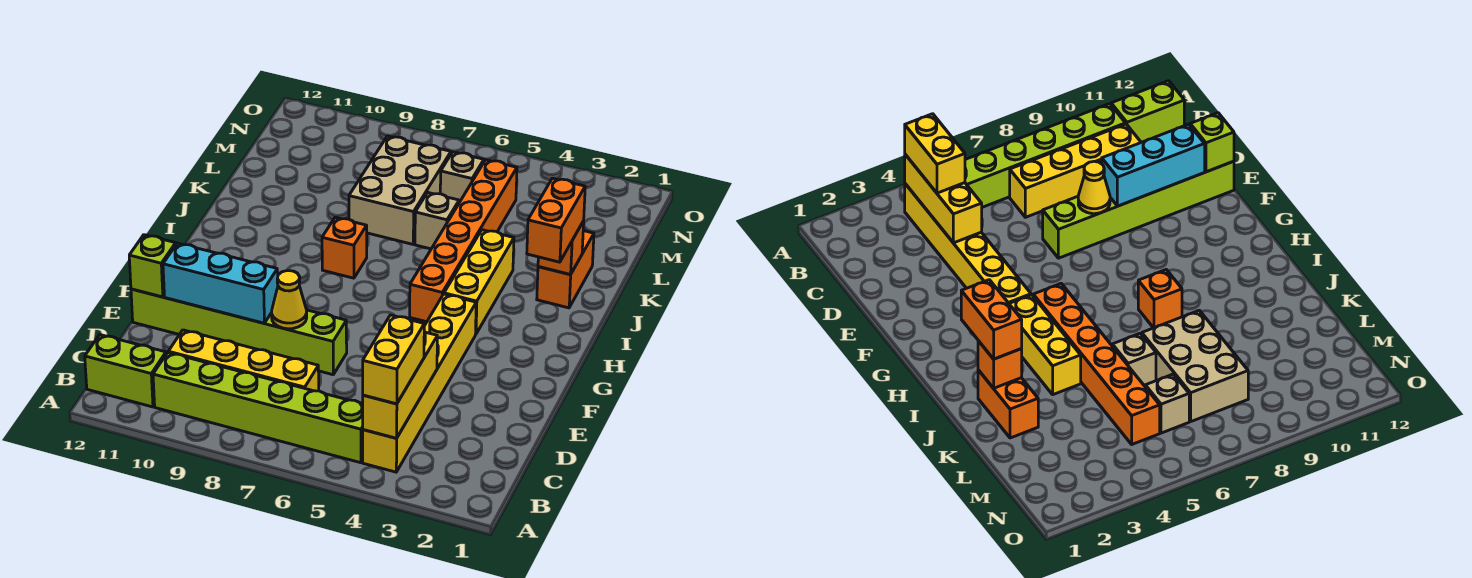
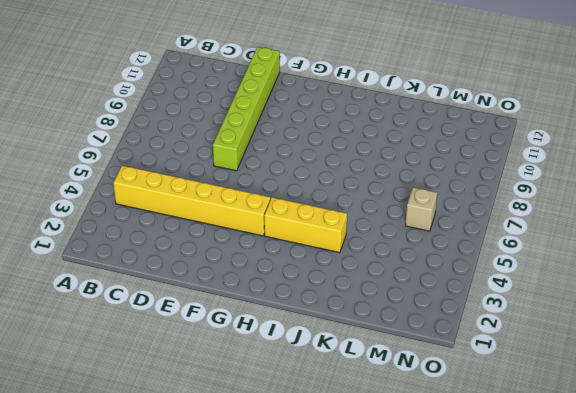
none -> lime 1x6 brick [153,353,363,463]
none -> lime 1x2 brick [85,335,166,407]
none -> yellow 1x4 brick [168,330,319,391]

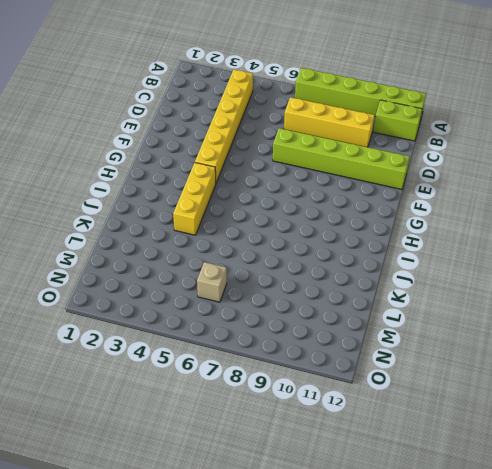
lime 1x6 brick [295,68,426,121] -> lime 1x6 brick moved to [153,353,363,463]
none -> orange 1x6 brick [410,160,517,322]
none -> orange 1x1 brick [322,217,367,278]
none -> orange 1x2 brick [537,231,594,308]

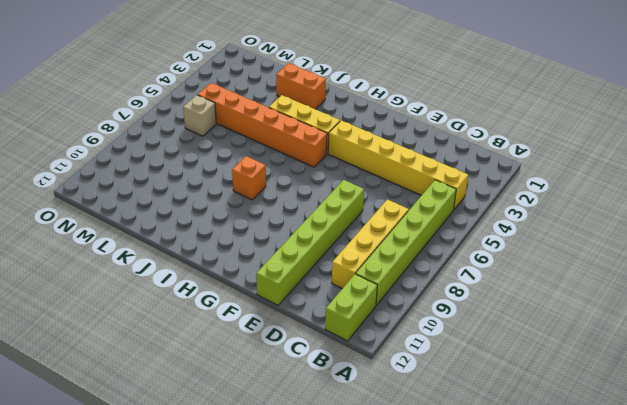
none -> tan 1x1 brick [415,193,459,249]
none -> tan 2x3 brick [349,136,451,244]
none -> yellow 1x3 brick [363,332,437,438]

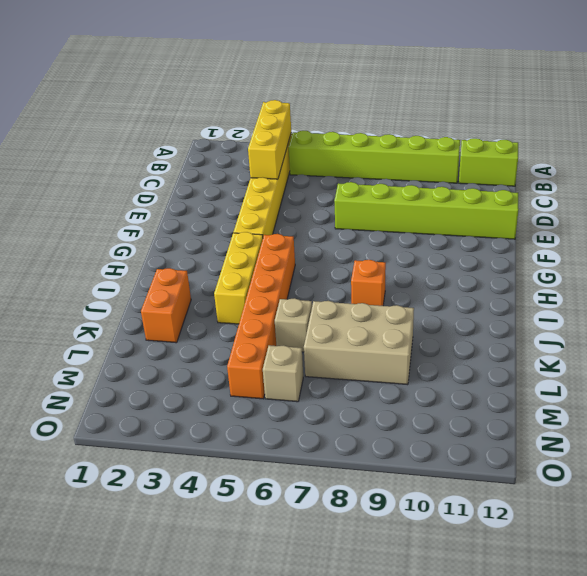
tan 2x3 brick [304,301,414,385] -> tan 2x3 brick turned to [349,136,451,244]
none -> yellow 1x4 brick [168,330,319,391]
none -> yellow 1x1 cone [272,271,307,329]
none -> cyan 1x3 brick [163,243,278,323]

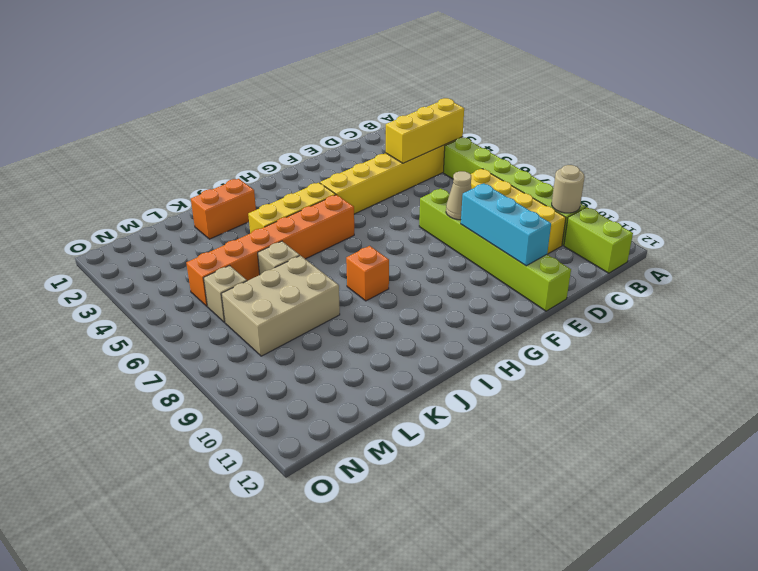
tan 1x1 round brick [552,165,585,213] -> none
tan 1x1 cone [446,171,472,220] -> yellow 1x1 cone [272,271,307,329]
none -> lime 1x1 brick [129,235,176,297]
none -> orange 1x1 brick [538,221,584,275]
none -> yellow 1x2 brick [363,315,424,404]

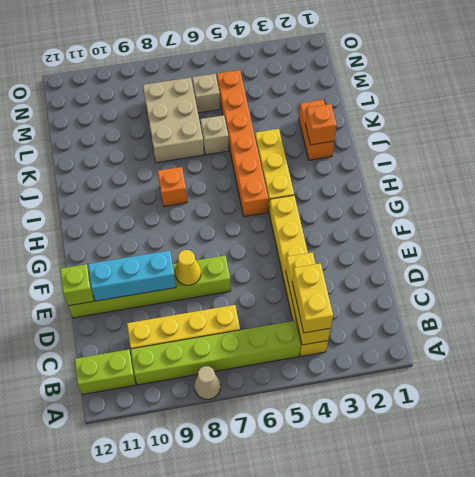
tan 1x1 cone [194,366,221,399] -> none
none -> orange 1x2 brick [527,178,585,262]

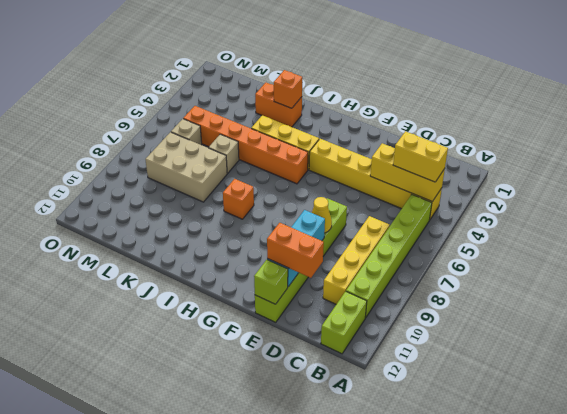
orange 1x2 brick [267,223,324,278] -> orange 1x2 brick moved to [527,178,585,262]

